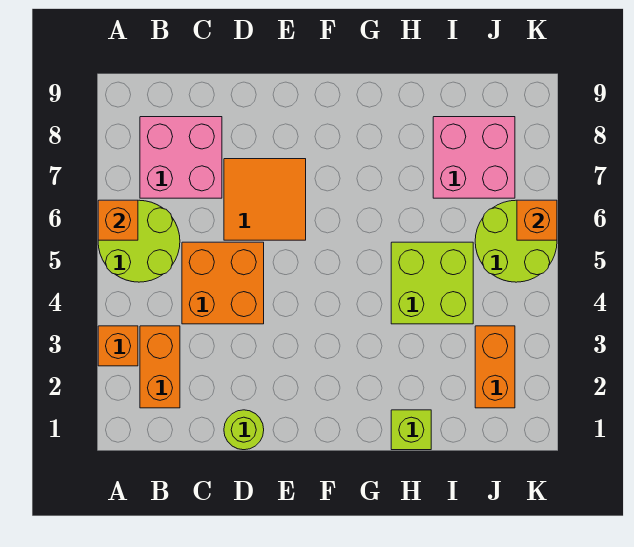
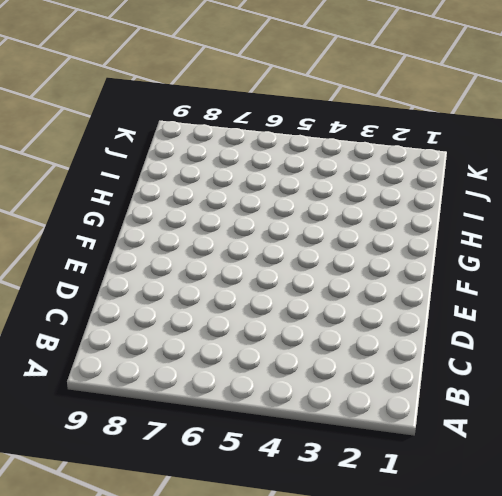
none -> orange 1x1 brick [98,326,138,366]
none -> lime 2x2 round brick [98,200,180,282]
none -> orange 1x2 brick [140,326,180,408]

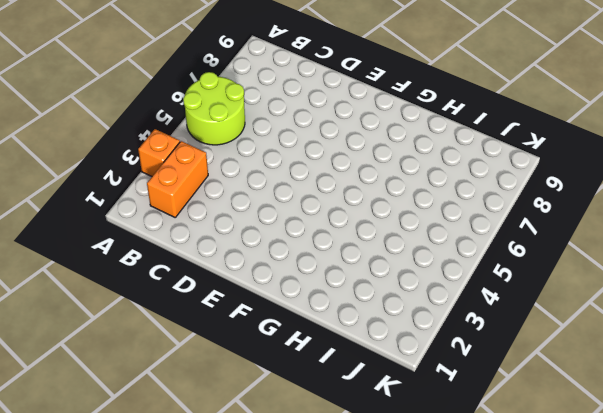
none -> pink 2x2 brick [140,117,222,198]
none -> orange 2x2 brick [182,242,264,324]
none -> lime 1x1 round brick [224,410,264,450]

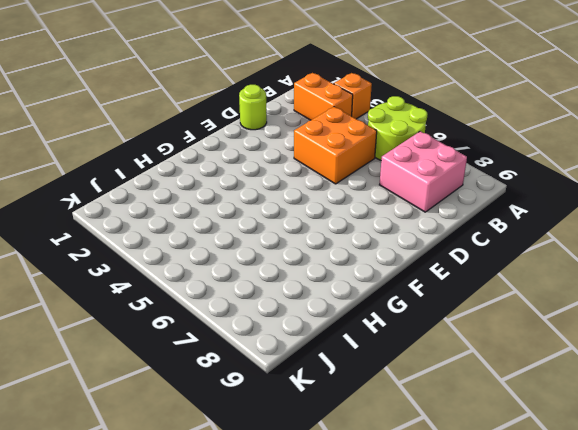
none -> orange 2x2 tile [224,159,306,240]
none -> lime 1x1 brick [391,410,431,450]
none -> lime 2x2 brick [391,242,473,324]

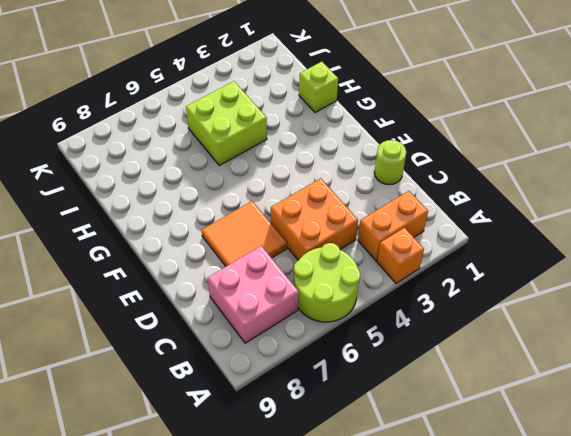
none -> pink 2x2 brick [433,117,515,198]
none -> orange 1x2 brick [475,326,515,408]
none -> lime 2x2 round brick [475,200,557,282]

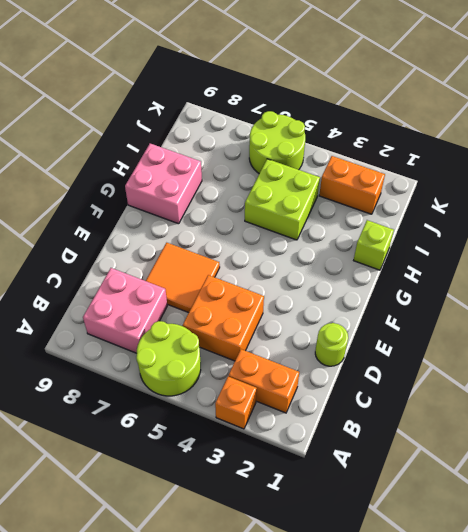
pink 2x2 brick [125,144,202,224] -> pink 2x2 brick moved to [433,117,515,198]
none -> orange 1x1 brick [98,200,138,240]
none -> orange 1x1 brick [517,200,557,240]

